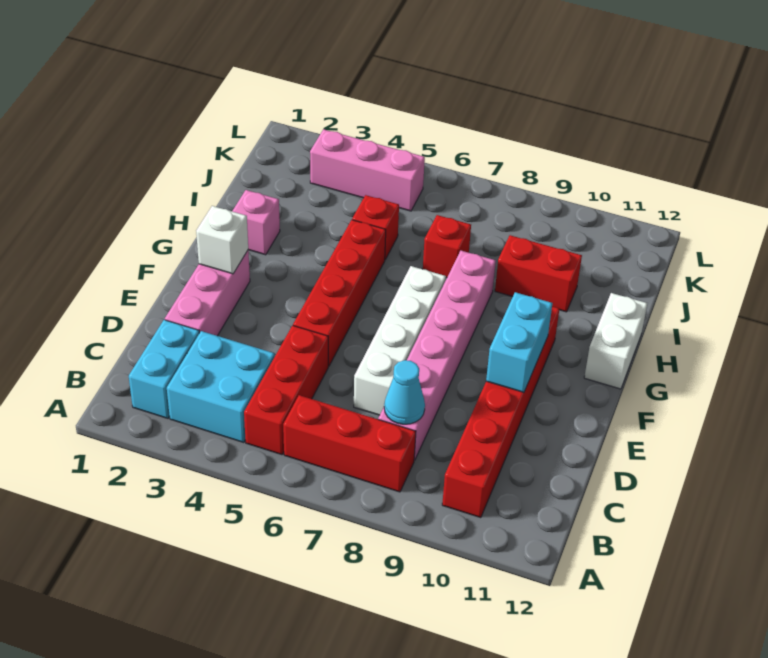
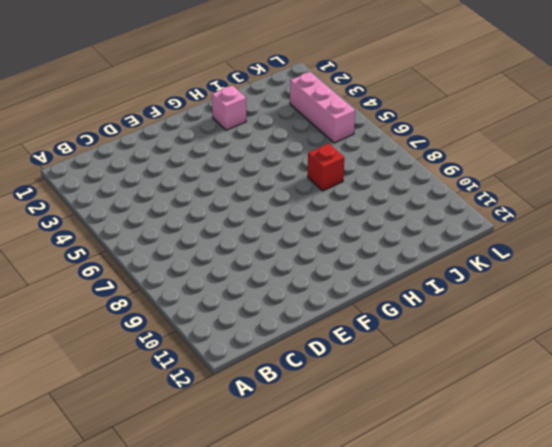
none -> cyan 1x2 brick [129,320,199,418]
none -> cyan 2x2 brick [167,331,275,443]
none -> red 1x3 brick [244,326,328,455]

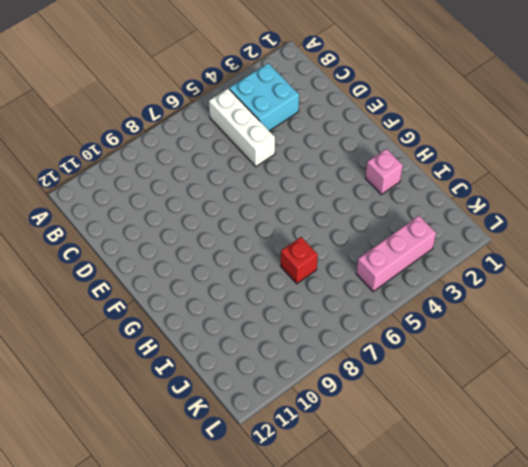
white 1x3 brick [209,89,275,167] -> red 1x3 brick [244,326,328,455]
none -> cyan 1x2 brick [129,320,199,418]
none -> red 1x3 brick [283,395,416,492]
none -> red 1x6 brick [442,306,559,518]

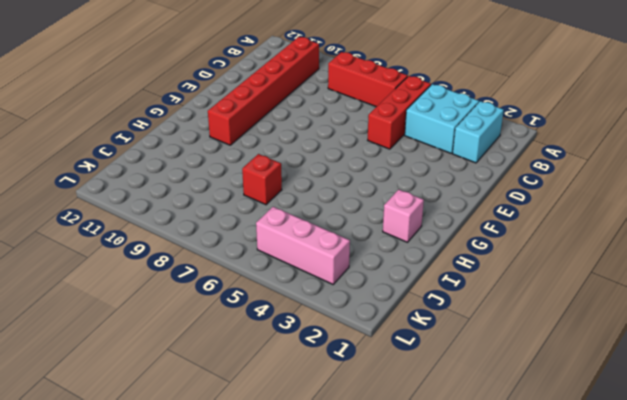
none -> pink 1x6 brick [378,251,496,461]
none -> pink 1x3 brick [165,251,250,336]
none -> white 1x4 brick [354,266,446,415]

